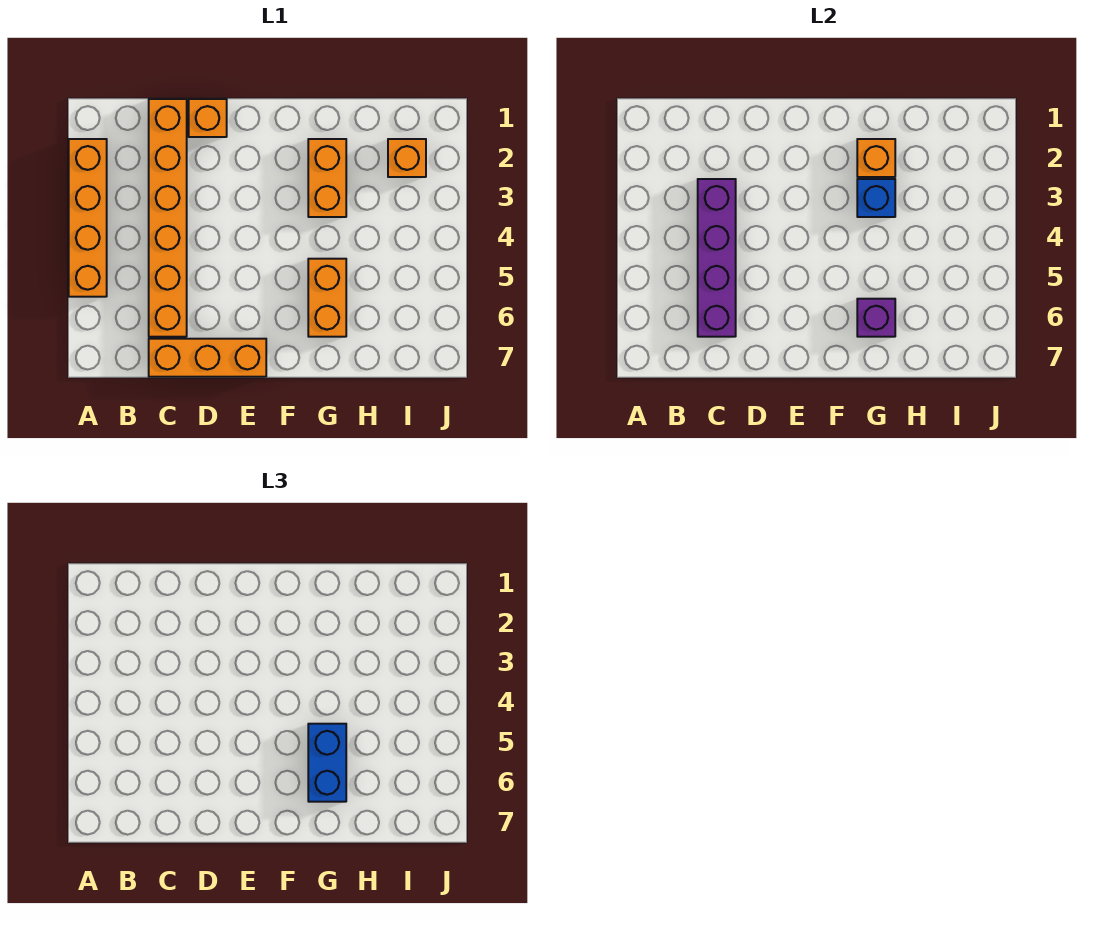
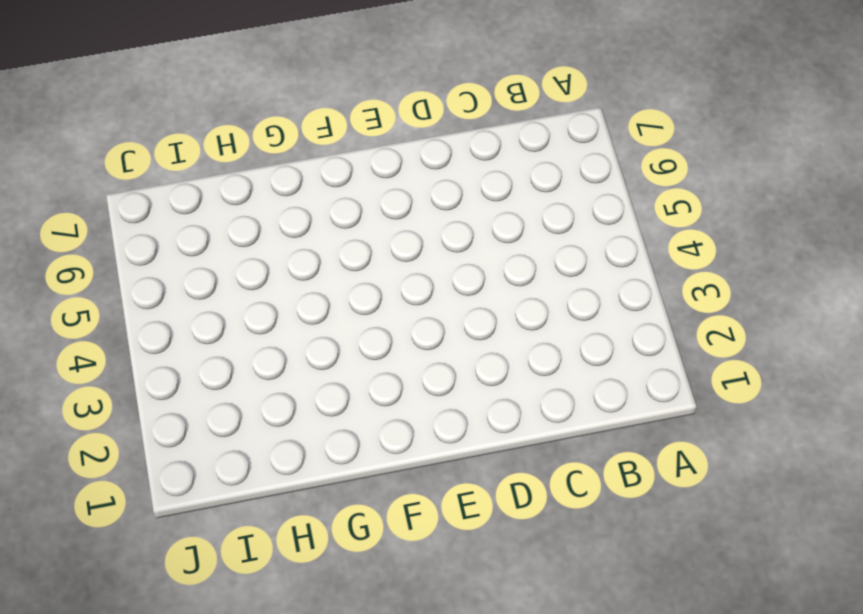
none -> orange 1x4 brick [69,139,107,297]
none -> orange 1x6 brick [149,99,187,337]
none -> orange 1x3 brick [149,339,266,377]

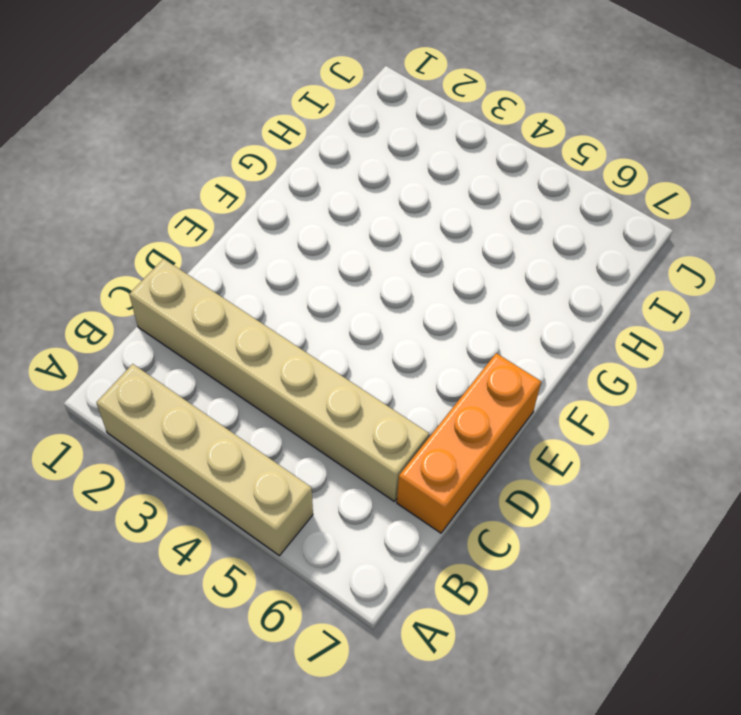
tan 1x4 brick [96,364,313,556] -> orange 1x4 brick [69,139,107,297]
tan 1x6 brick [129,259,429,501] -> orange 1x6 brick [149,99,187,337]
none -> orange 1x1 brick [189,99,227,137]
none -> orange 1x2 brick [308,139,346,217]
none -> orange 1x2 brick [308,259,346,337]

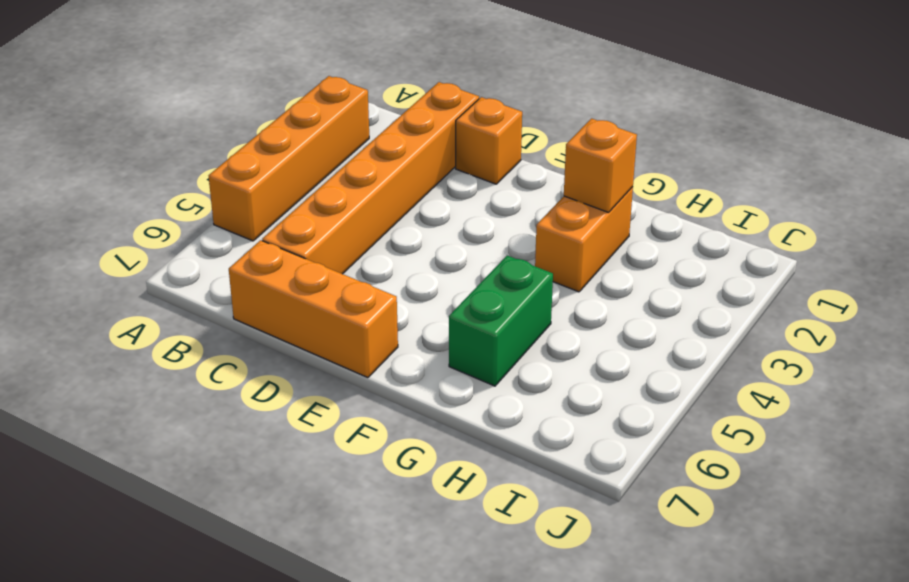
green 1x2 brick [449,256,553,386] -> orange 1x2 brick [308,259,346,337]
none -> orange 1x1 brick [388,139,426,177]
none -> purple 1x4 brick [698,179,736,337]
none -> blue 1x1 brick [857,179,895,217]

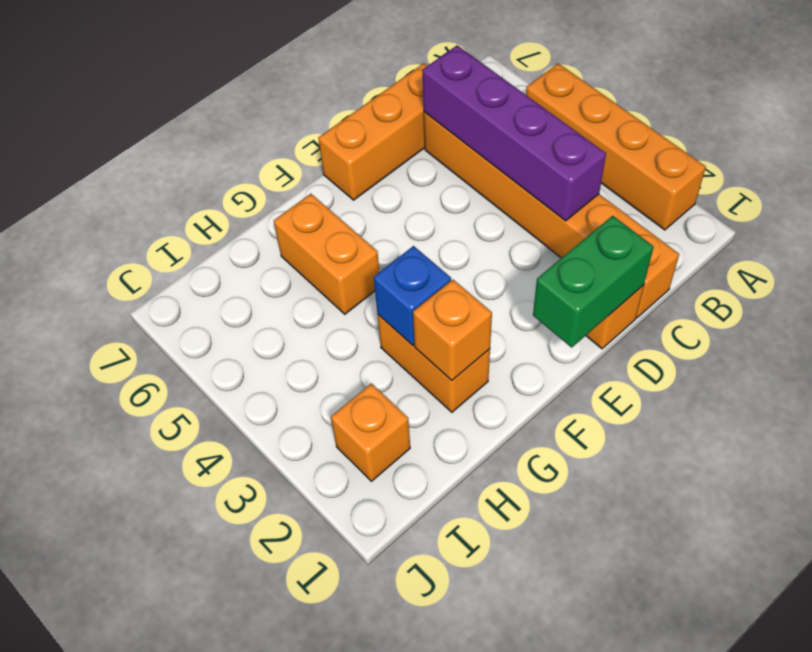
green 1x2 brick [533,216,654,347] -> none
none -> purple 1x1 brick [857,299,895,337]
none -> blue 1x2 brick [308,724,346,802]

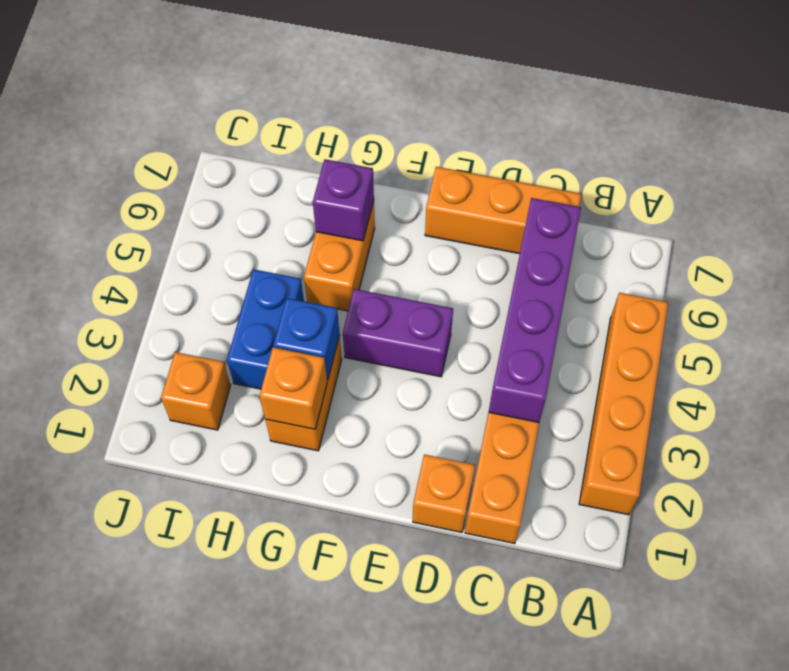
purple 1x2 brick [343,289,453,377] -> none
blue 1x2 brick [227,269,304,389] -> blue 1x2 brick moved to [308,724,346,802]

